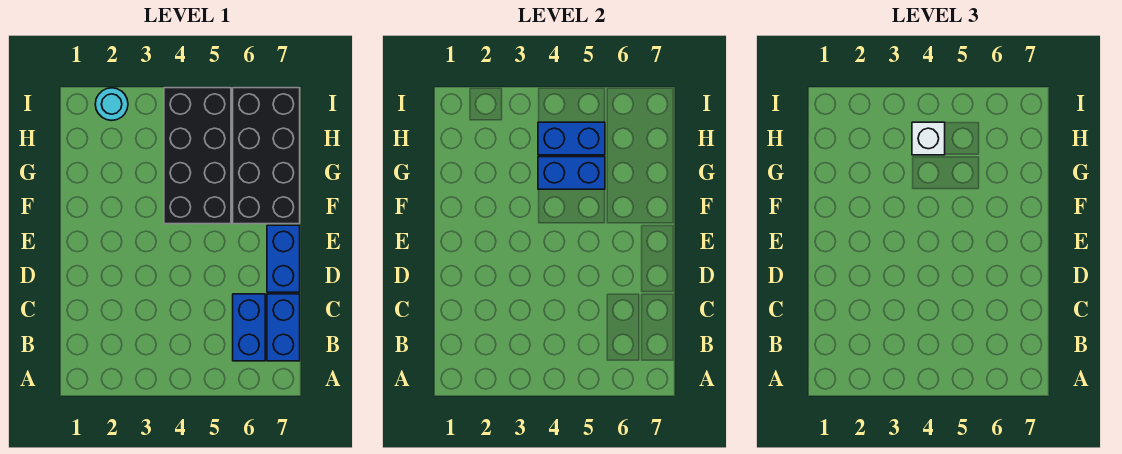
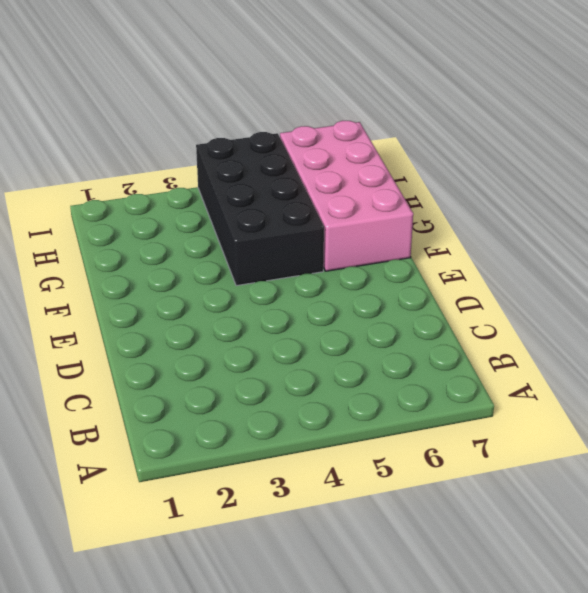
pink 2x4 brick [280,121,413,271] -> black 2x4 brick [233,88,300,224]
none -> blue 1x2 brick [233,294,265,361]
none -> blue 1x2 brick [267,294,300,361]

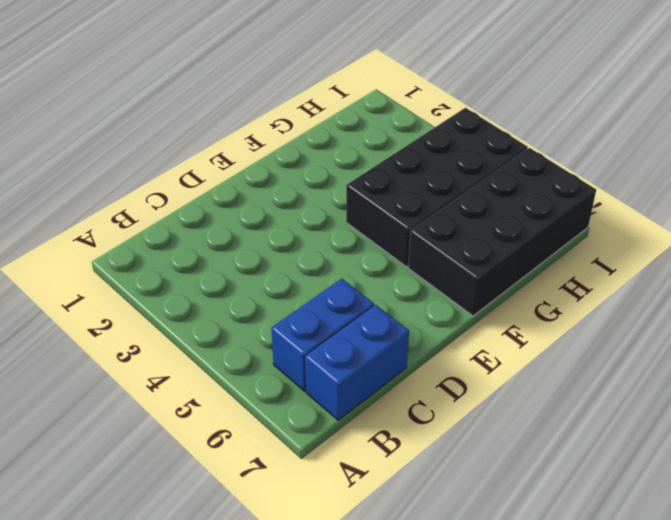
none -> blue 1x2 brick [267,225,300,292]
none -> cyan 1x1 round brick [95,88,128,120]

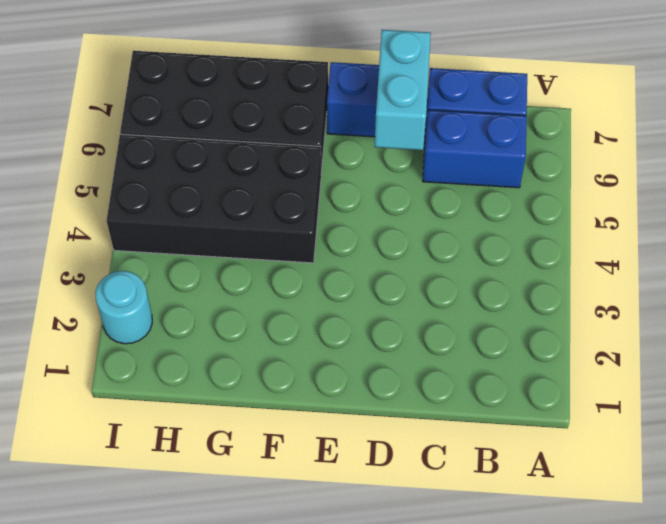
cyan 1x2 brick [374,30,431,150] -> none
none -> blue 1x2 brick [538,157,605,189]
none -> blue 1x2 brick [538,122,605,155]

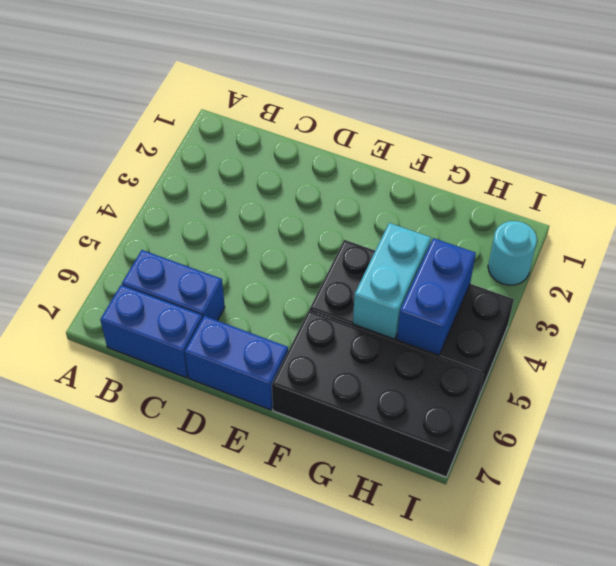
cyan 1x2 brick [353,223,431,339] -> blue 1x2 brick [538,157,605,189]
none -> white 1x1 brick [912,122,945,155]

